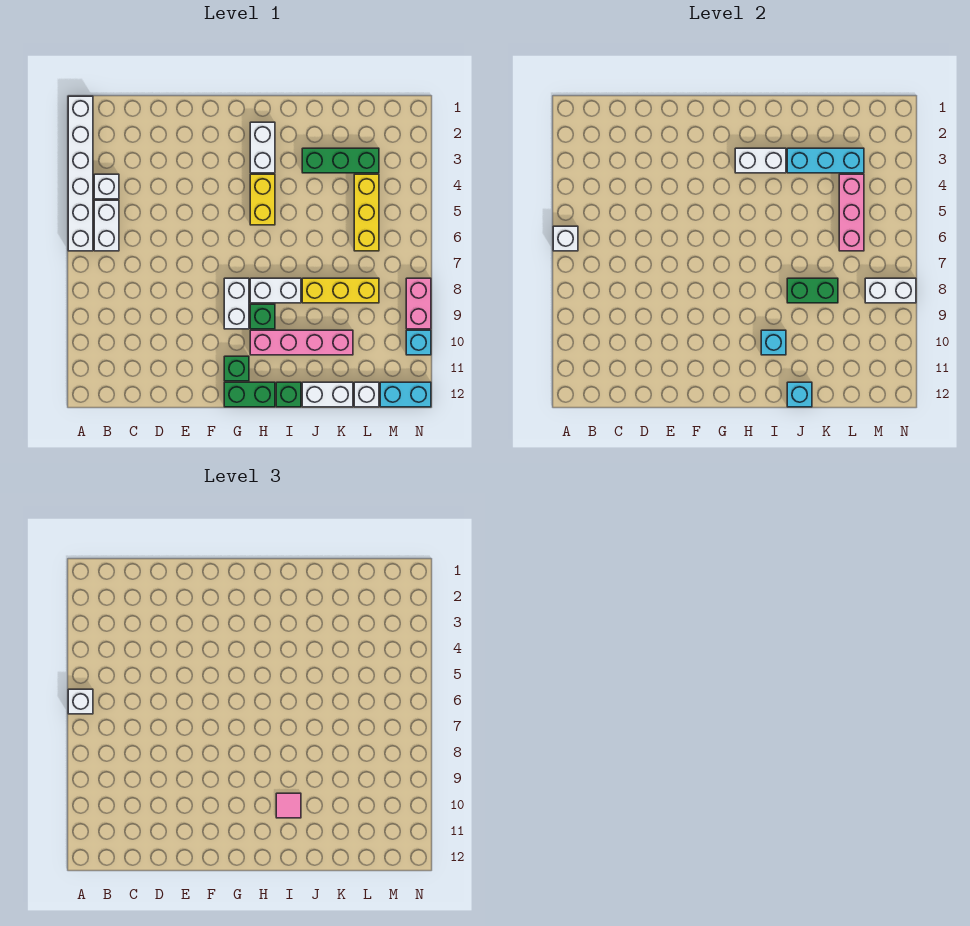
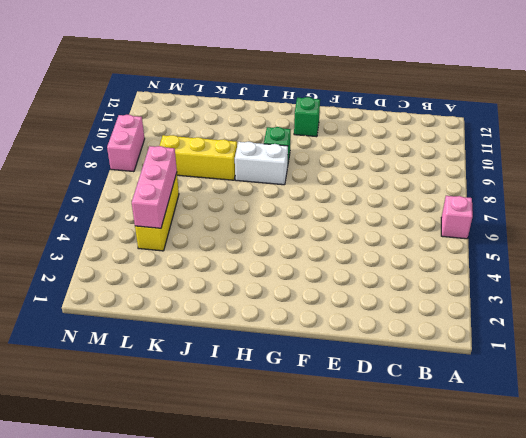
pink 1x1 brick [441,196,473,239] -> white 1x6 brick [68,96,93,251]
none -> white 1x1 brick [94,174,119,199]
none -> white 1x2 brick [94,200,119,251]
none -> white 1x2 brick [224,278,249,329]
none -> green 1x2 brick [224,382,275,407]

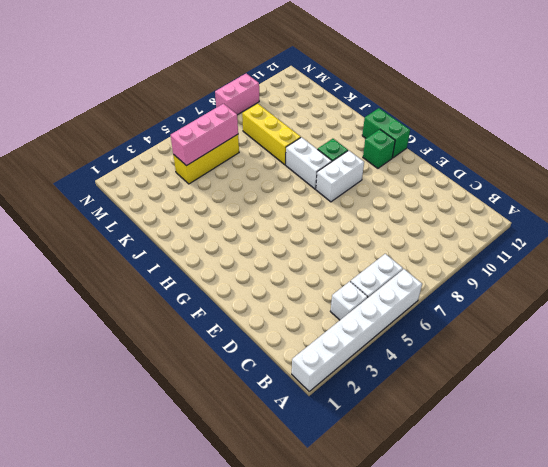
none -> white 1x2 brick [250,122,275,173]
none -> yellow 1x2 brick [250,174,275,225]
none -> pink 1x4 brick [250,330,353,355]
none -> green 1x1 brick [276,382,301,407]

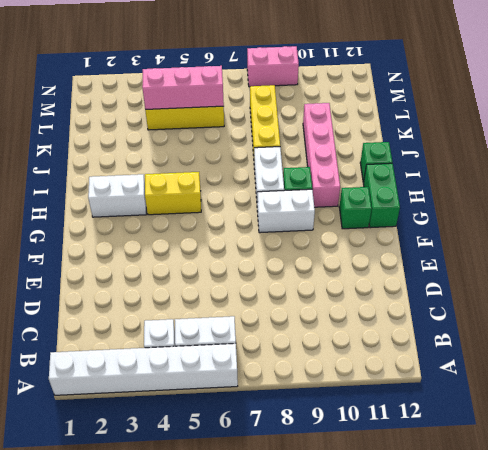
none -> green 1x3 brick [302,148,379,173]
none -> white 1x2 brick [302,382,353,407]
none -> white 1x1 brick [354,382,379,407]
none -> cyan 1x2 brick [380,382,431,407]

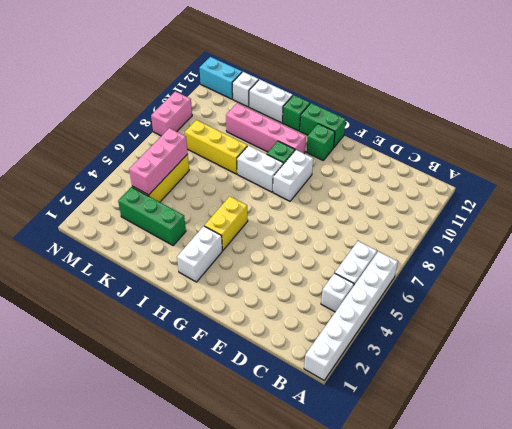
none -> cyan 1x1 brick [406,330,431,355]
none -> white 1x1 brick [553,226,578,251]
none -> white 1x2 brick [735,148,786,173]
none -> cyan 1x1 brick [761,330,786,355]

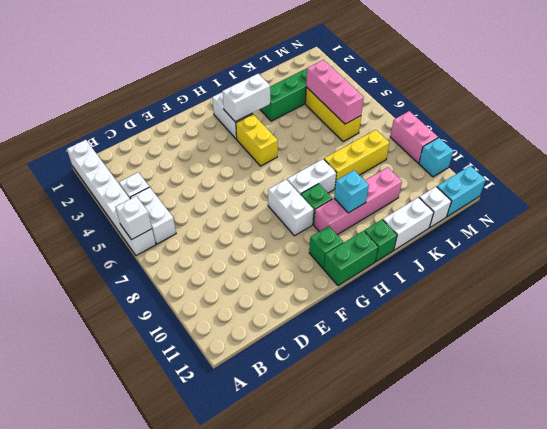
none -> cyan 1x3 brick [787,148,864,173]
none -> green 1x2 brick [787,278,838,303]
none -> cyan 1x1 brick [787,382,812,407]
none -> white 1x2 brick [865,278,916,303]

